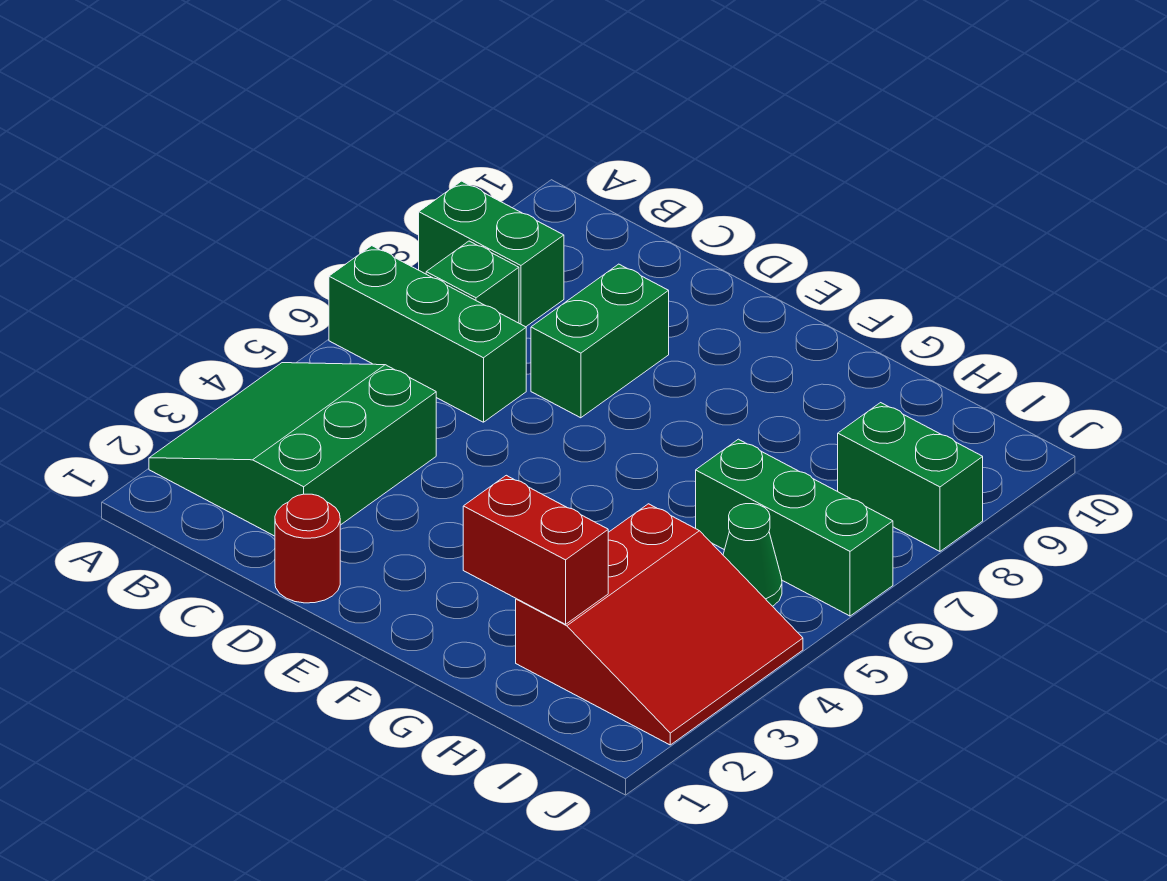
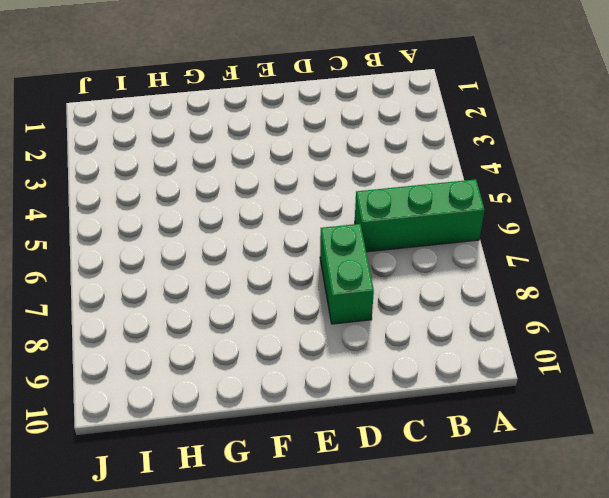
none -> green 3x3 slope [149,363,436,536]
none -> green 1x2 brick [419,181,564,327]

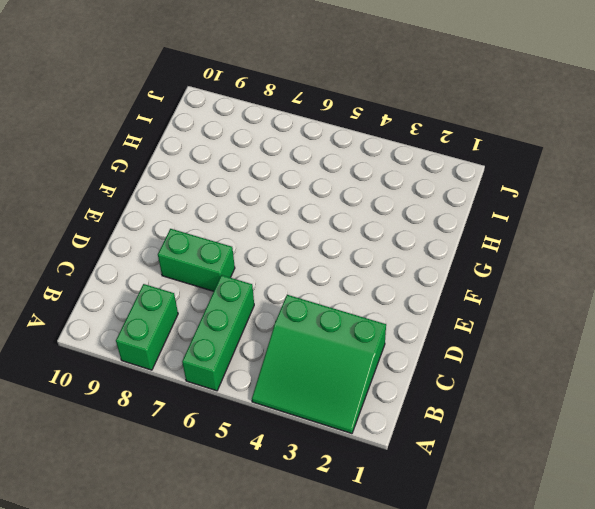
none -> green 1x1 brick [426,241,519,323]
none -> red 1x1 round brick [275,494,340,603]

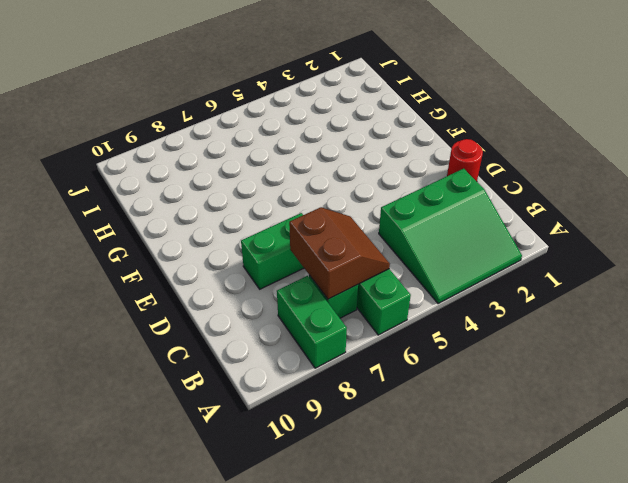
brown 2x2 slope [289,207,390,299] -> none
none -> red 3x3 slope [516,504,803,745]
none -> green 1x3 brick [696,439,893,616]

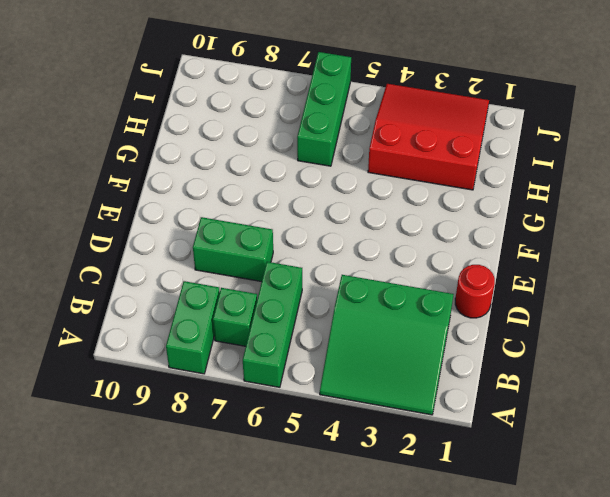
none -> green 1x1 cone [723,504,782,606]
none -> green 1x2 brick [838,403,983,551]

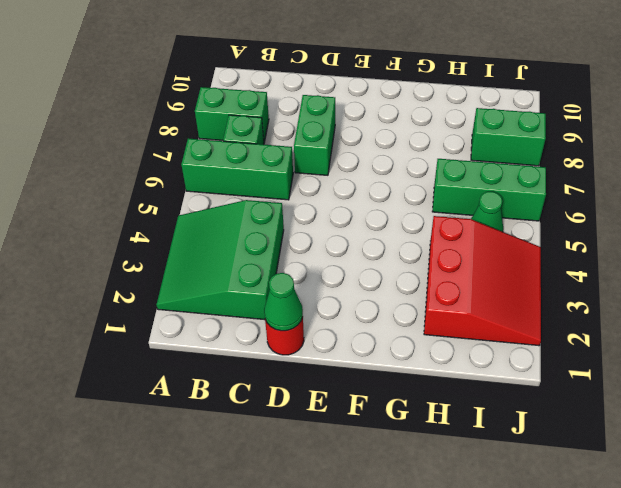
green 1x1 cone [264,273,303,331] -> none
none -> red 1x2 brick [463,475,608,624]

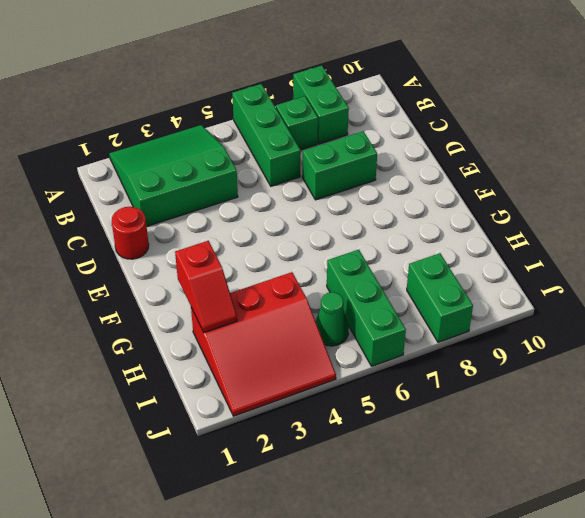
red 1x2 slope [175,241,237,332] -> red 1x2 brick [463,475,608,624]

